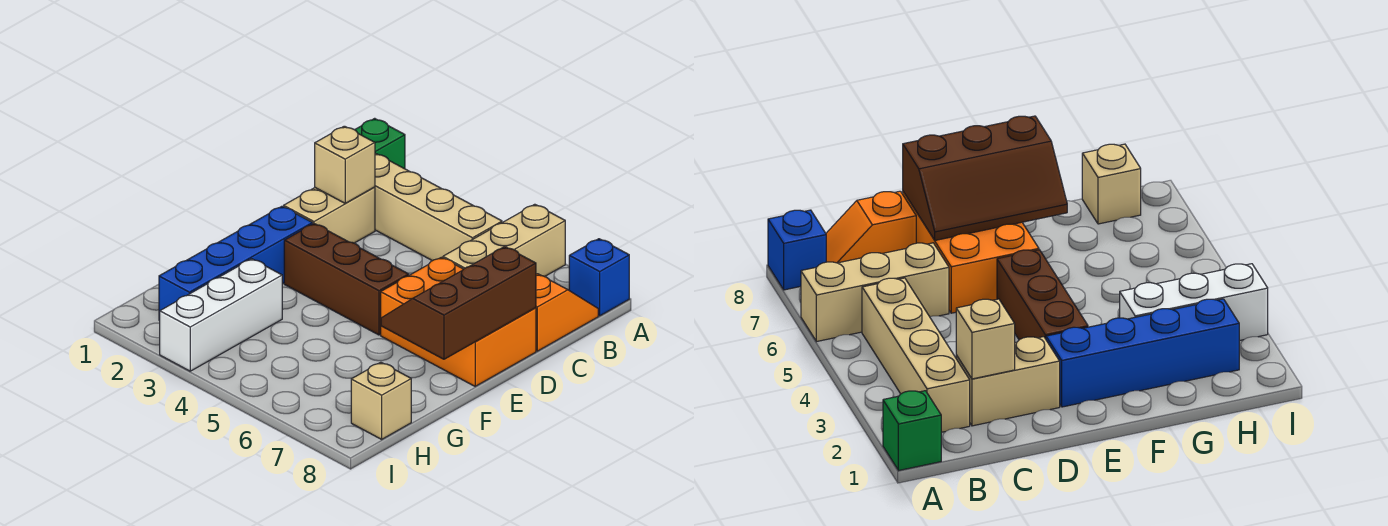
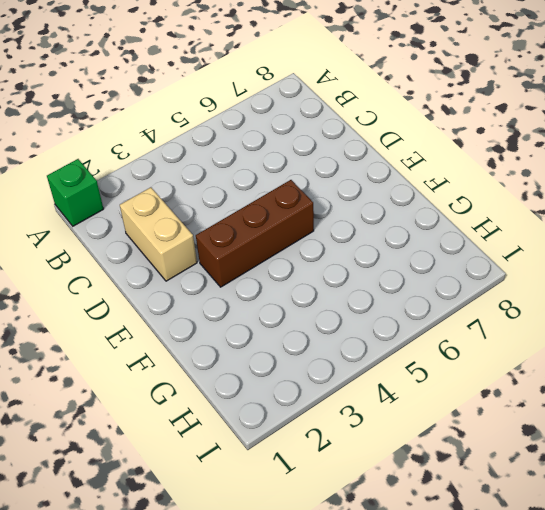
none -> tan 1x3 brick [443,204,565,277]
none -> blue 1x1 brick [569,239,629,316]
none -> tan 1x4 brick [375,153,502,261]

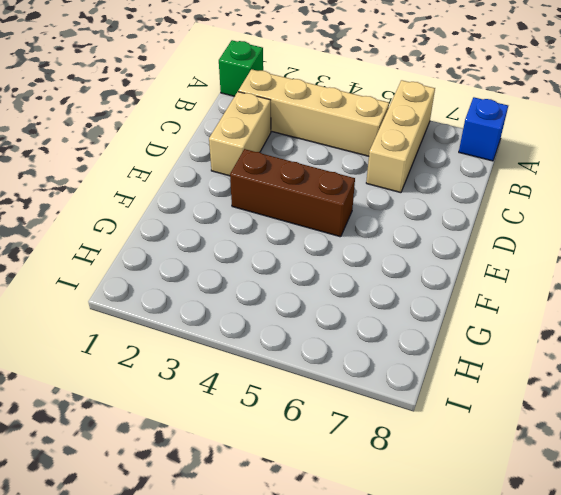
none -> orange 1x2 slope [536,274,598,351]
none -> orange 2x3 brick [381,257,536,386]
none -> blue 1x4 brick [159,206,313,321]

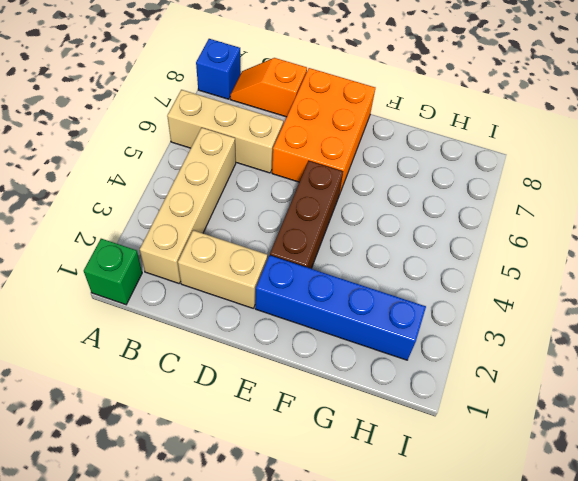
none -> white 1x3 brick [160,259,282,371]
none -> tan 1x1 brick [351,362,411,439]
none -> tan 1x1 brick [315,126,375,203]

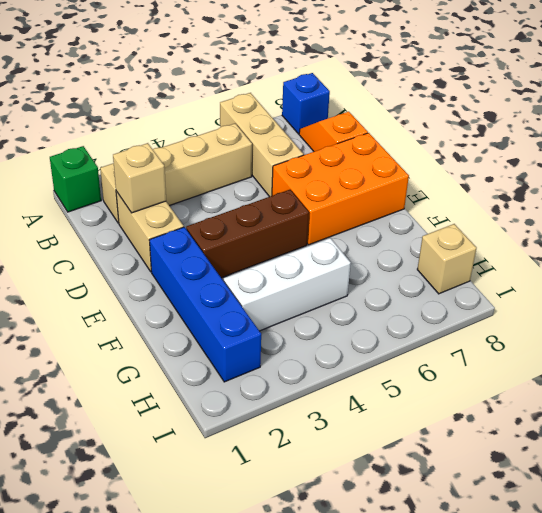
white 1x3 brick [224,238,351,331] -> white 1x3 brick turned to [160,259,282,371]
none -> brown 2x3 slope [381,246,536,359]

